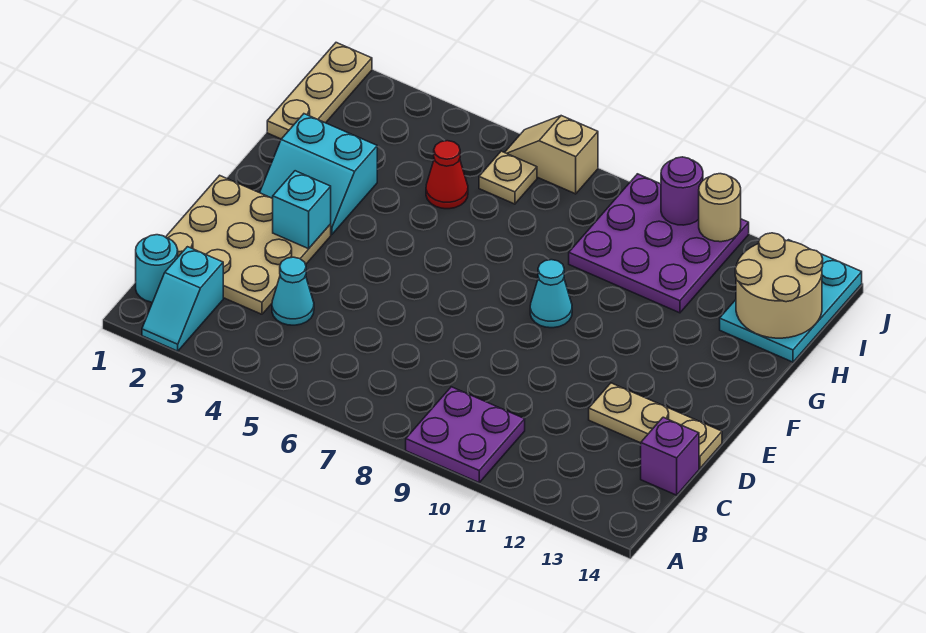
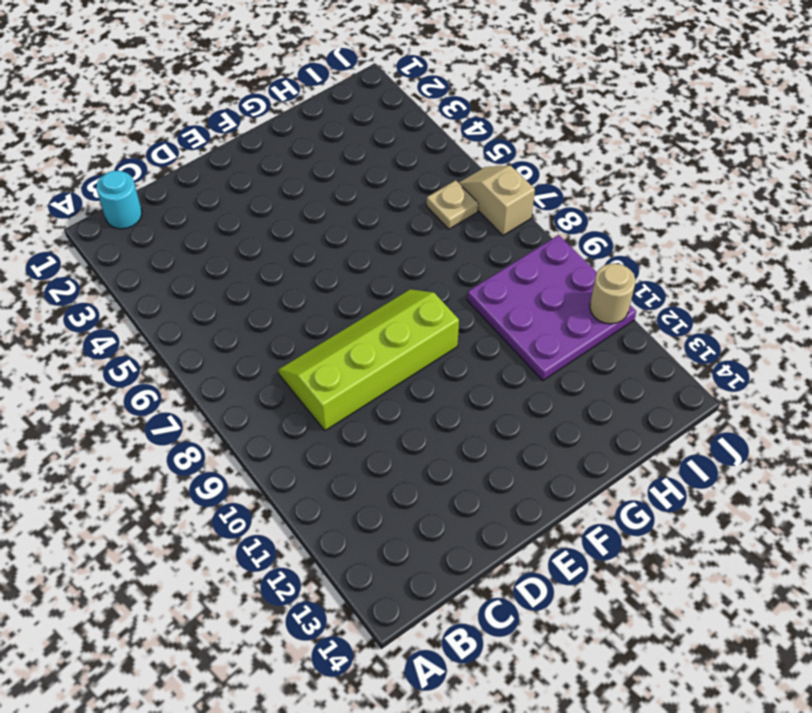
lime 2x4 slope [278,290,459,431] -> cyan 1x1 cone [530,260,572,328]
none -> cyan 1x2 slope [142,247,223,351]
none -> purple 2x2 plate [406,387,525,483]
none -> tan 3x3 plate [166,175,331,314]

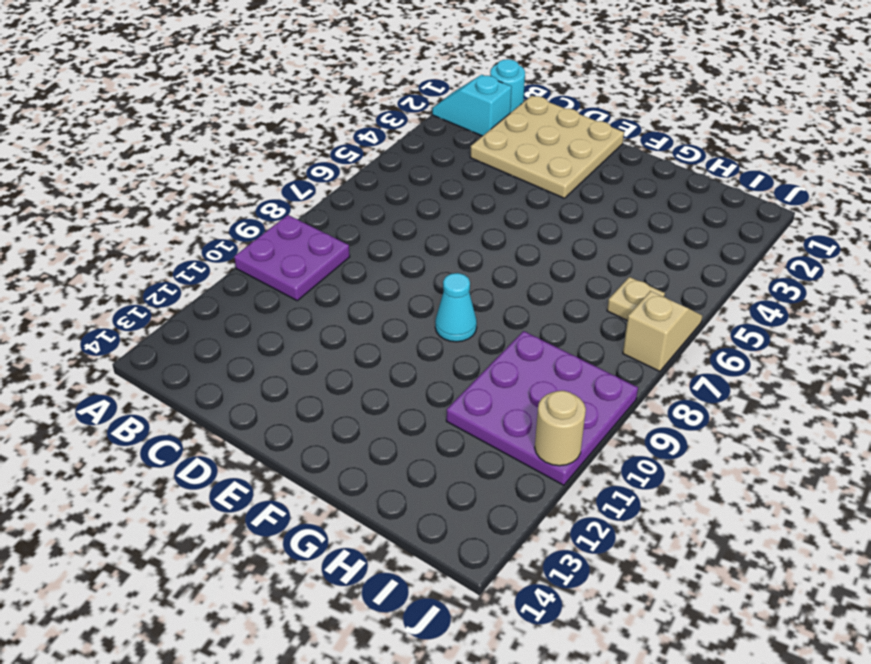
none -> cyan 1x1 cone [272,257,314,325]
none -> purple 1x1 brick [641,417,699,495]
none -> tan 1x3 plate [589,383,722,469]

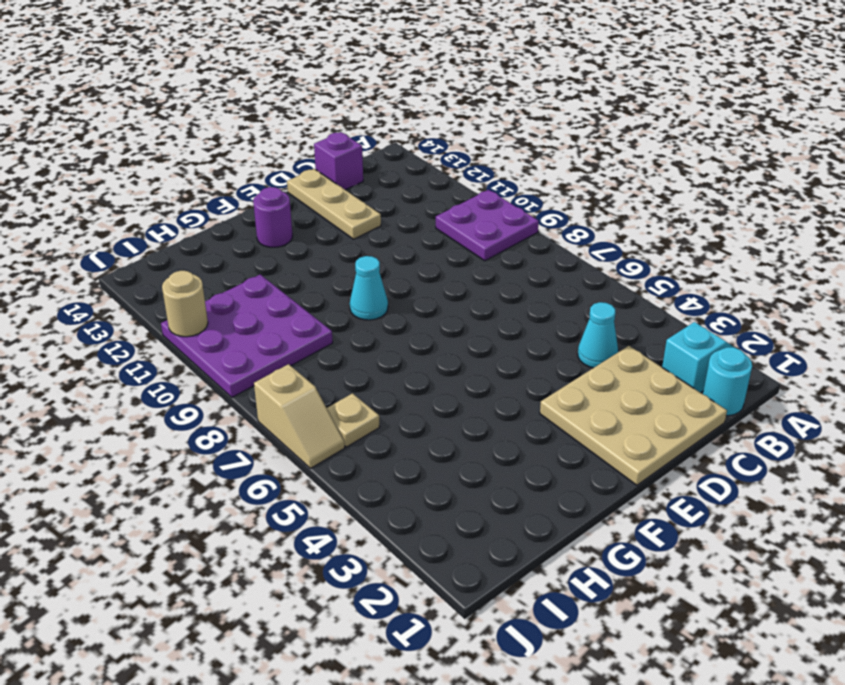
purple 1x1 round brick [253,187,293,247] -> purple 1x1 round brick moved to [661,157,703,225]
none -> cyan 2x2 slope [260,114,377,235]
none -> tan 1x3 plate [267,43,372,139]
none -> red 1x1 cone [426,141,468,209]

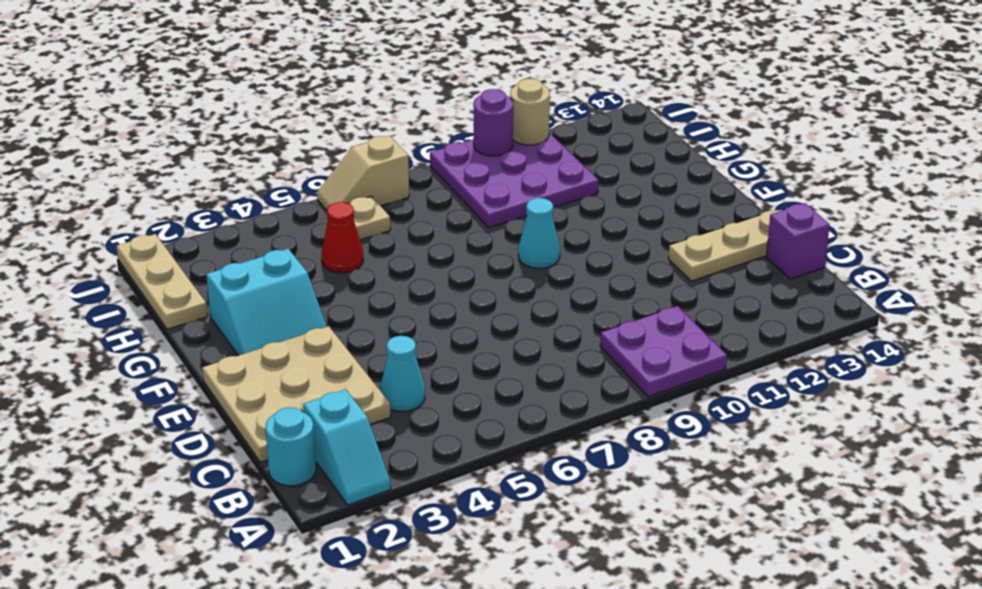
none -> cyan 2x3 plate [720,240,862,362]
none -> cyan 1x1 brick [272,171,331,249]
none -> tan 2x2 round brick [735,233,823,338]

